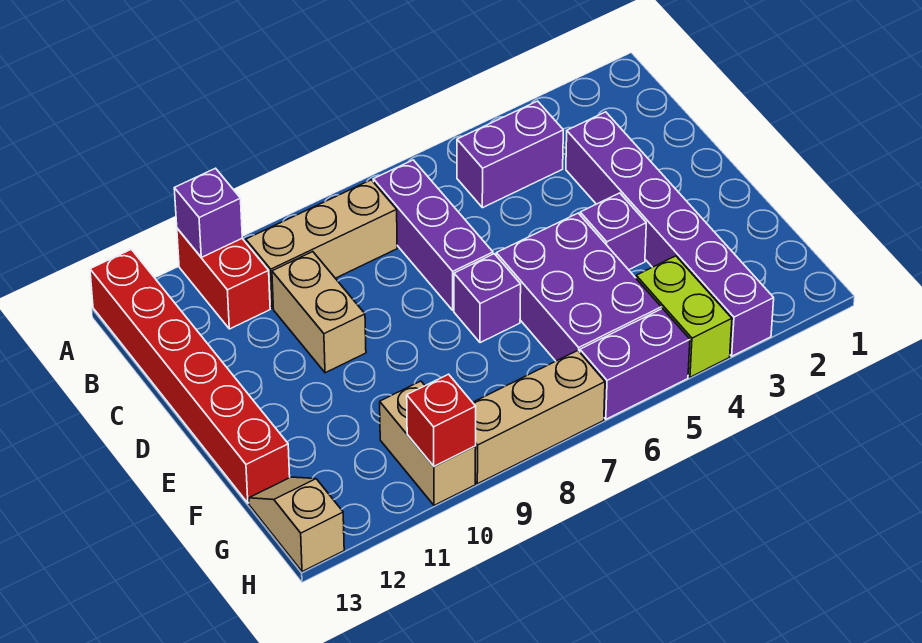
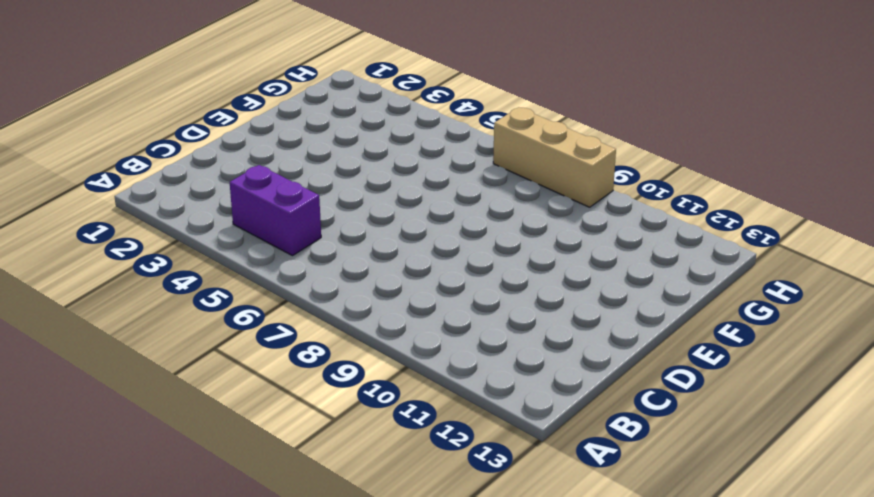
none -> red 1x2 brick [177,228,270,329]
none -> red 1x6 brick [90,249,290,503]
none -> purple 1x3 brick [373,160,493,310]

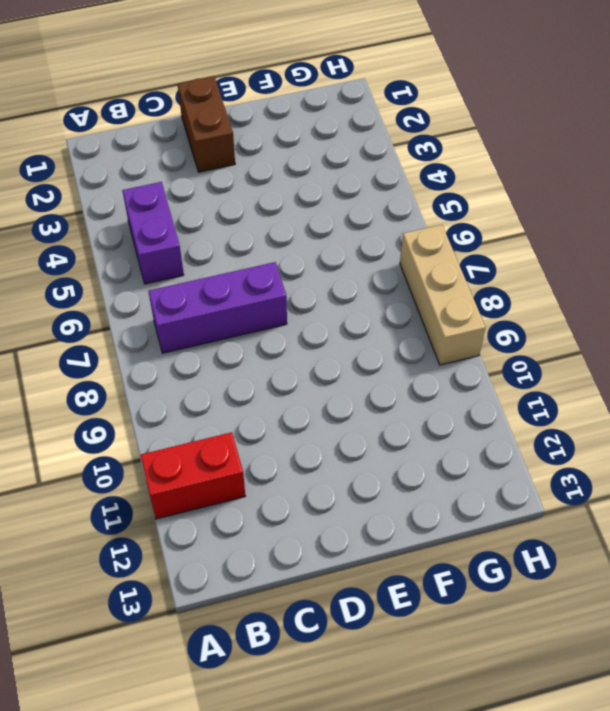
brown 1x2 brick [178,76,235,172] -> none
none -> red 1x6 brick [90,249,290,503]
none -> tan 1x3 brick [246,180,397,308]
none -> purple 1x6 brick [566,112,774,356]

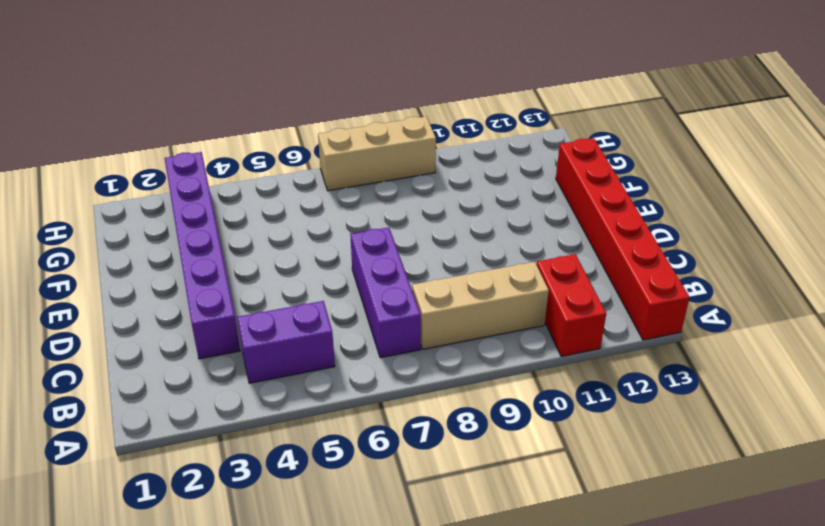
none -> tan 1x2 brick [272,252,366,373]
none -> purple 1x1 brick [580,193,646,270]
none -> purple 2x3 brick [496,213,661,361]

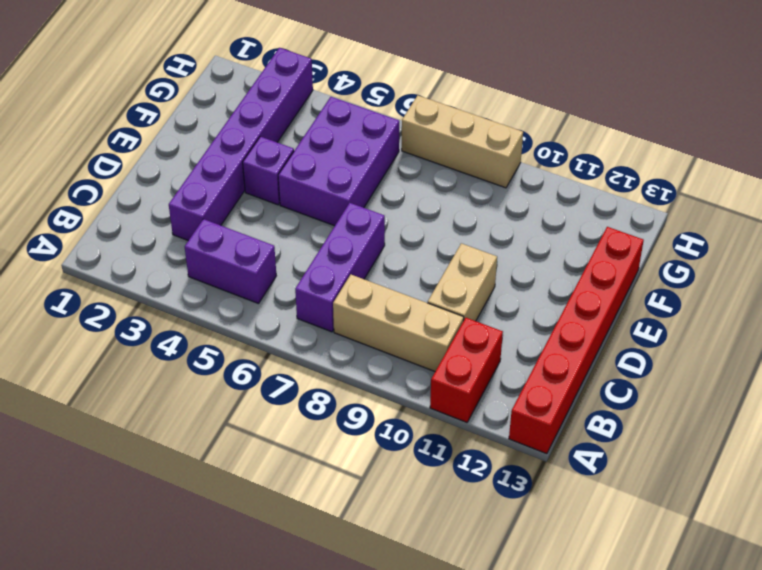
none -> purple 1x1 brick [454,254,521,343]
none -> lime 1x2 brick [636,256,732,377]
none -> tan 1x2 brick [380,381,476,506]

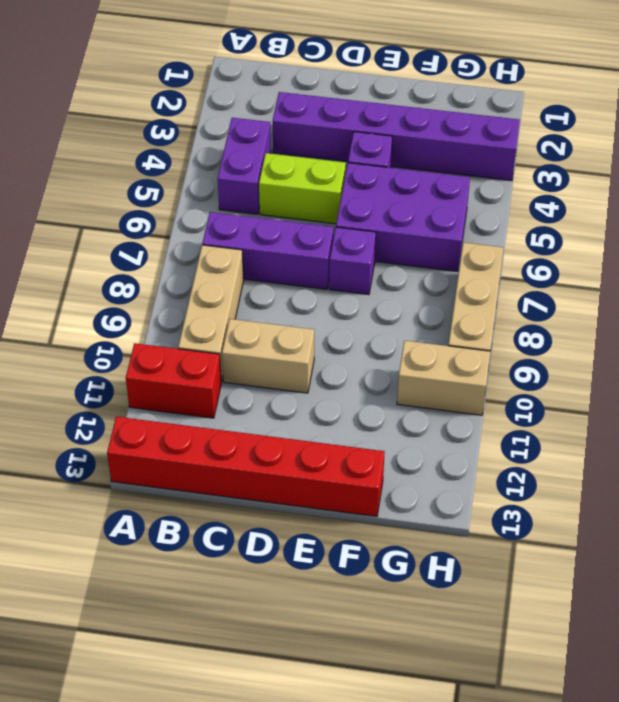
lime 1x2 brick [259,153,346,224] -> lime 1x2 brick moved to [636,256,732,377]
none -> tan 1x2 slope [249,477,344,572]
none -> purple 1x2 brick [580,309,690,419]
none -> purple 1x1 brick [174,168,242,257]

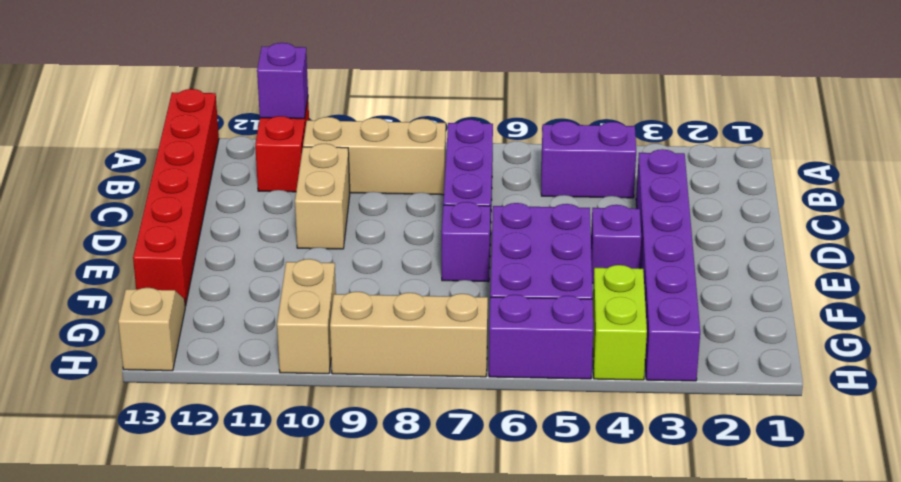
none -> red 1x1 brick [407,374,476,466]

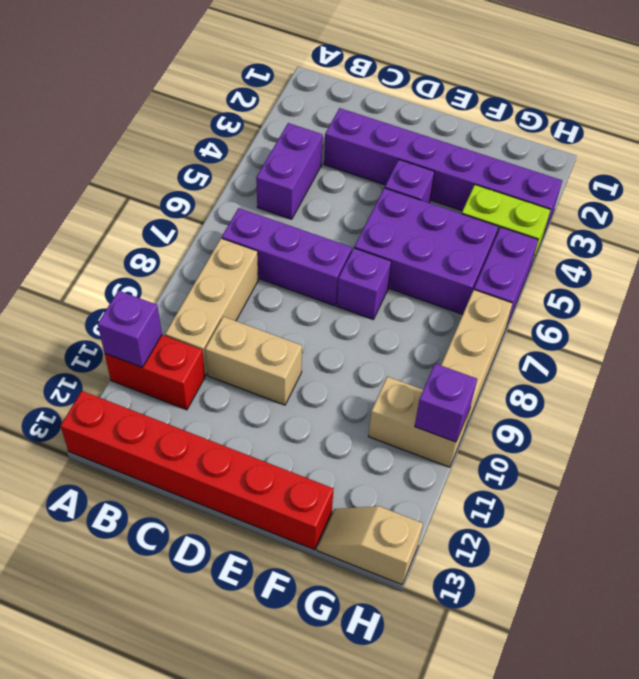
purple 1x1 brick [415,364,477,442] -> red 1x1 brick [407,374,476,466]

